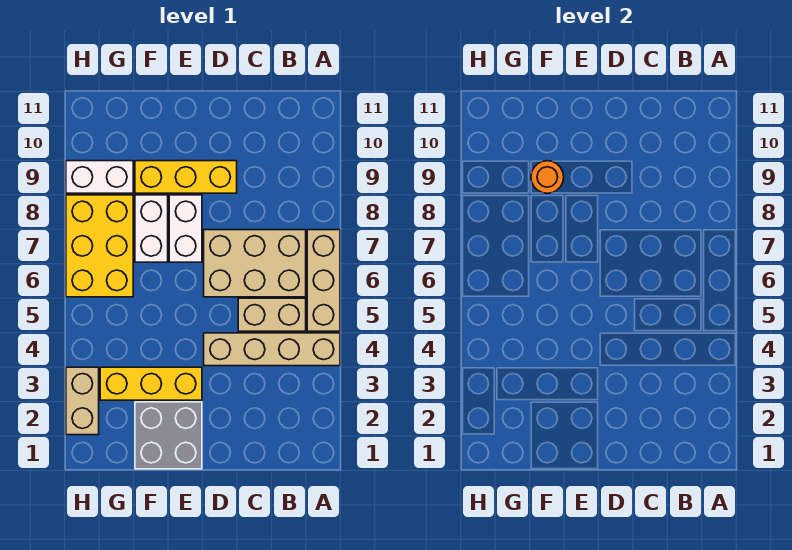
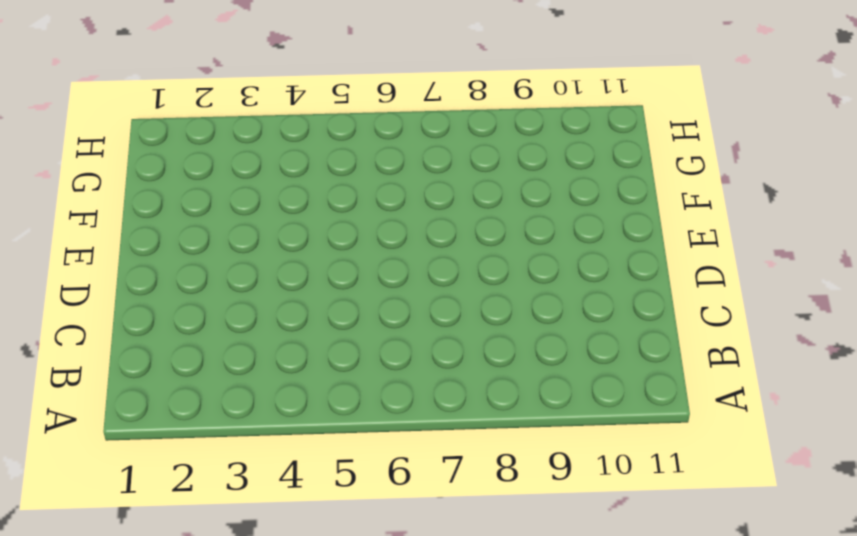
none -> tan 1x4 brick [204,333,340,366]
none -> tan 1x3 brick [307,230,340,331]
none -> tan 1x2 brick [238,298,306,331]

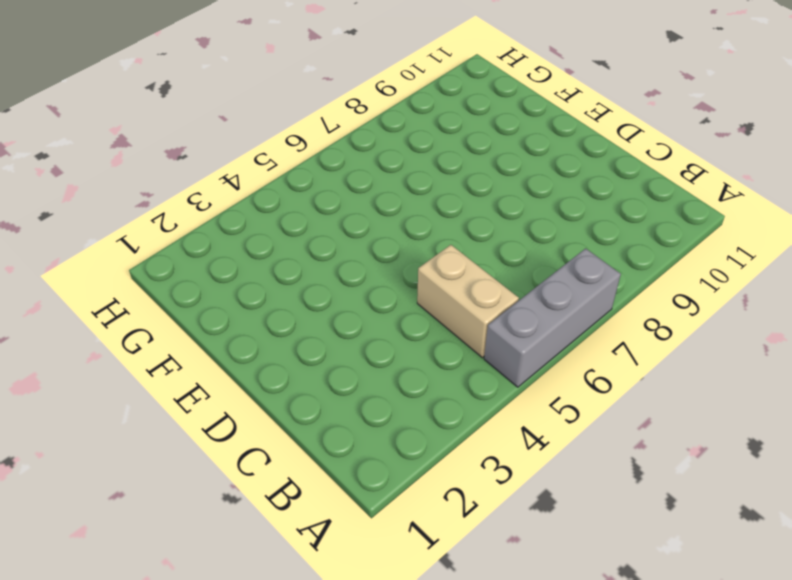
grey 1x3 brick [484,248,621,387] -> tan 1x3 brick [307,230,340,331]
none -> tan 1x4 brick [204,333,340,366]
none -> tan 2x3 brick [204,230,306,297]
none -> yellow 1x3 brick [135,161,237,193]

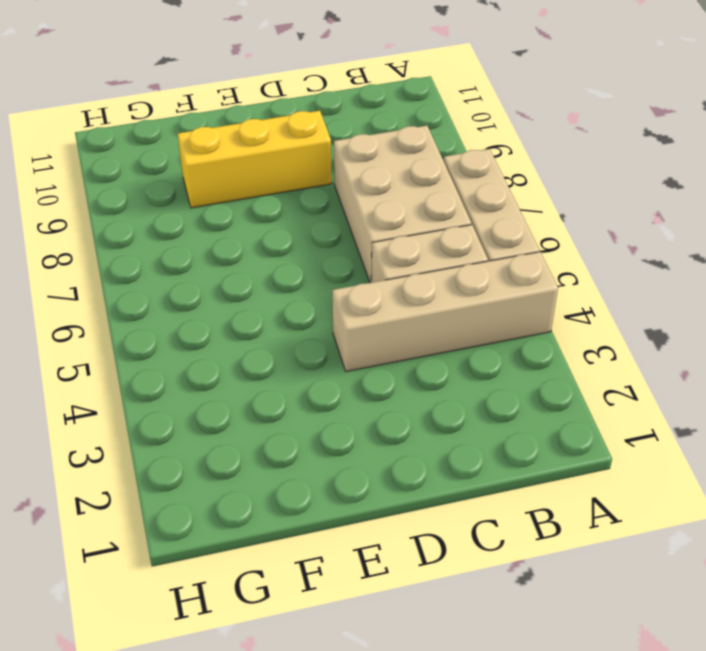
tan 2x3 brick [334,126,471,283] -> tan 2x3 brick turned to [204,230,306,297]
none -> grey 2x2 brick [135,402,202,469]
none -> yellow 1x3 brick [100,367,202,400]
none -> white 1x2 brick [169,195,202,262]

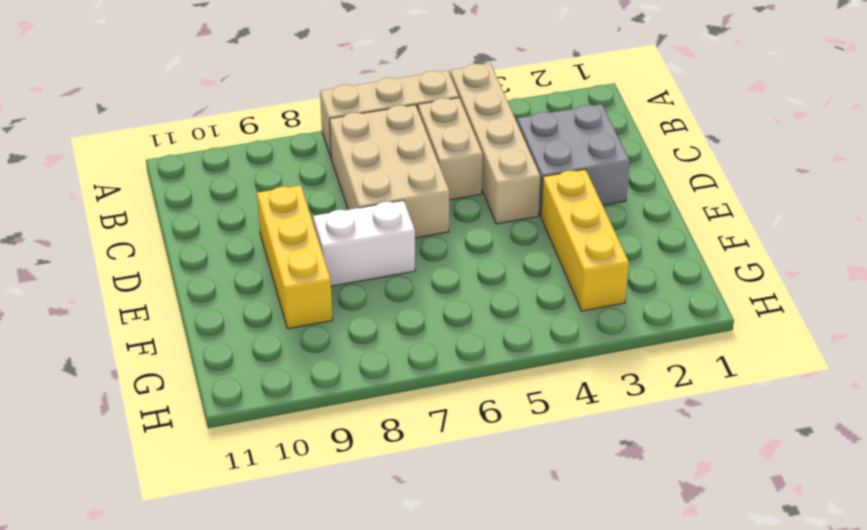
grey 2x2 brick [517,104,630,216] -> grey 2x2 brick moved to [135,402,202,469]
none -> white 1x2 brick [135,195,168,262]
none -> yellow 2x3 brick [66,195,133,297]
none -> white 1x2 brick [66,161,133,193]

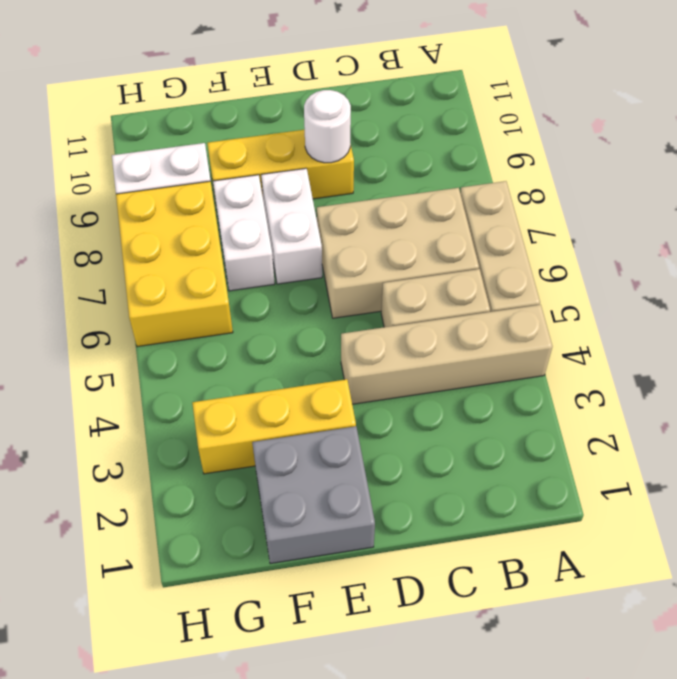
white 1x1 round brick [304,90,351,163] -> none
none -> tan 1x2 brick [66,367,99,435]
none -> orange 1x1 round brick [531,161,564,193]

